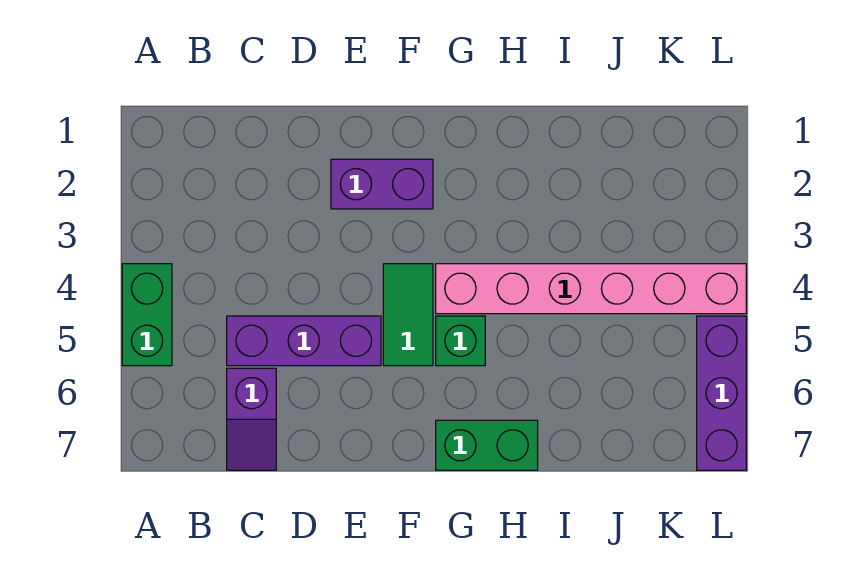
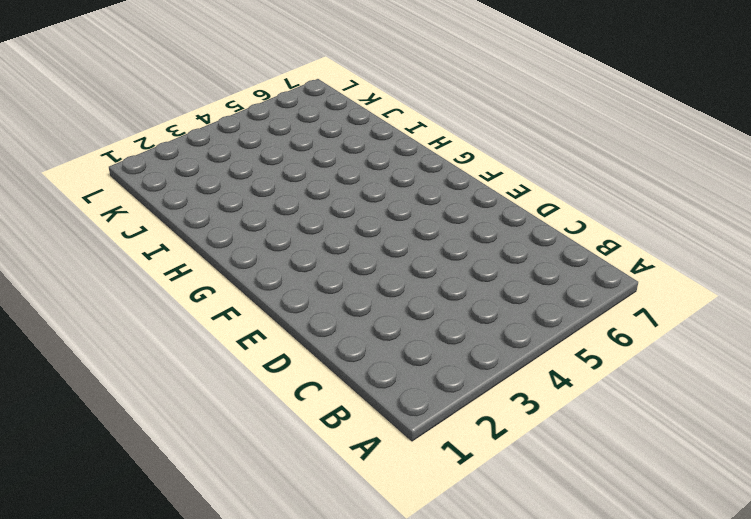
none -> green 1x2 brick [122,264,172,366]
none -> purple 1x3 brick [227,316,381,366]

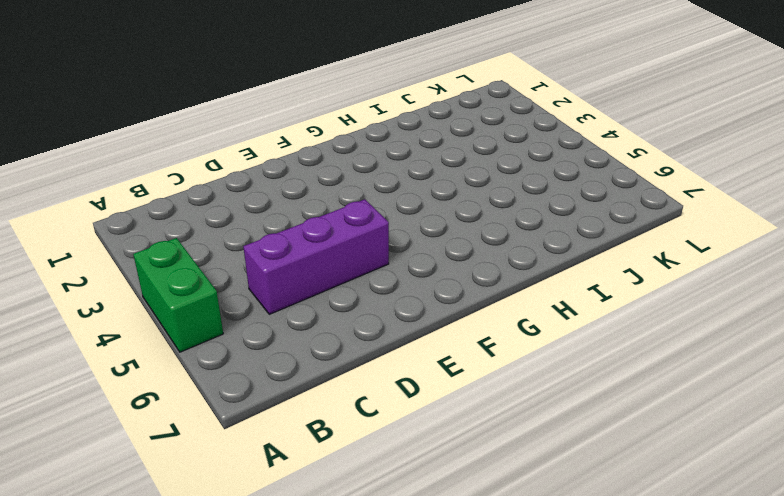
none -> purple 1x2 slope [227,368,276,470]
none -> purple 1x2 brick [331,159,433,209]

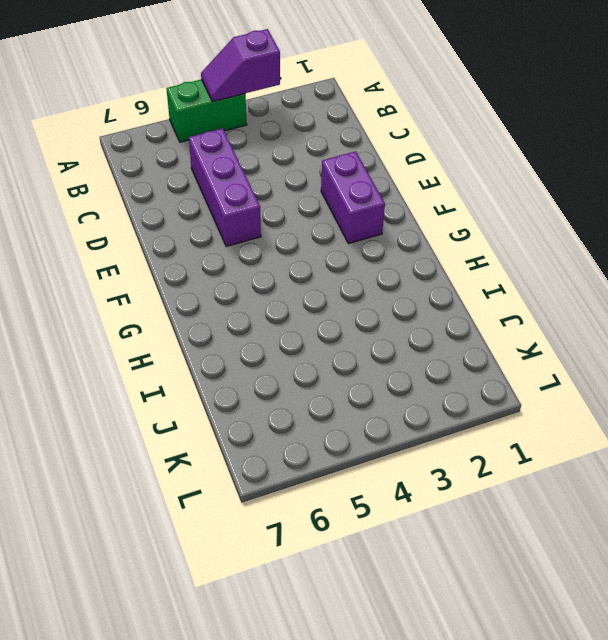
purple 1x2 slope [201,29,280,102] -> purple 1x2 slope moved to [227,368,276,470]
none -> green 1x2 tile [383,264,433,366]
none -> pink 1x6 brick [436,264,746,314]

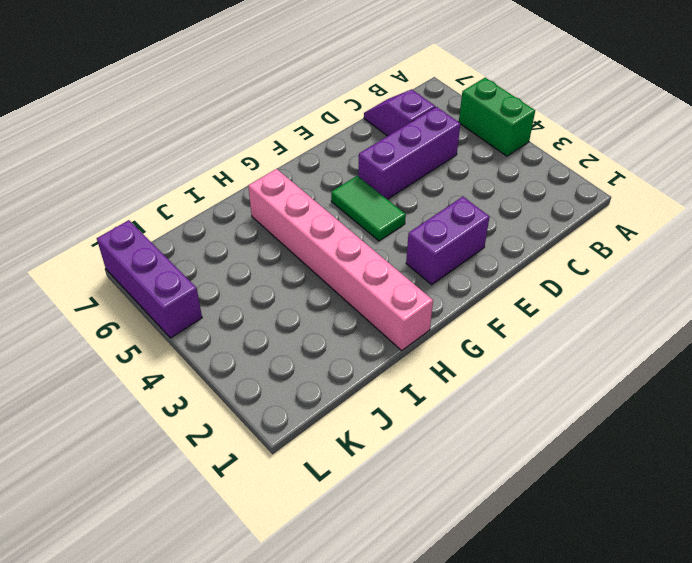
pink 1x6 brick [248,169,433,350] -> pink 1x6 brick turned to [436,264,746,314]
none -> green 1x1 brick [436,316,485,366]
none -> green 1x2 brick [436,420,538,470]

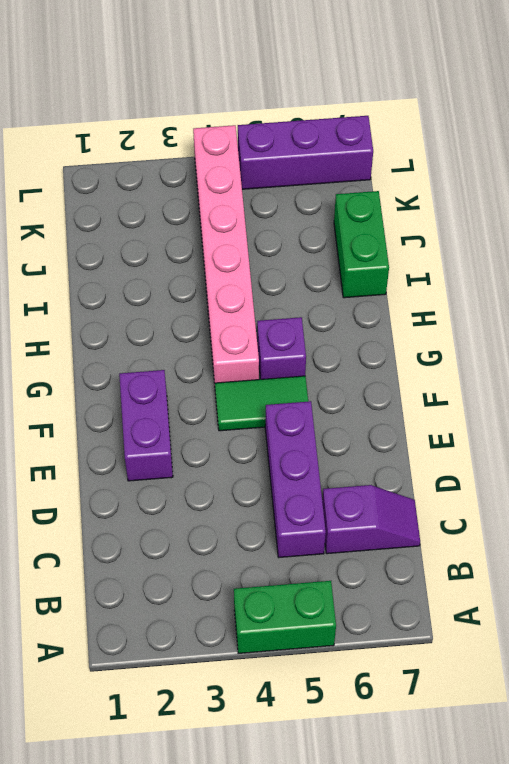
purple 1x1 brick [257,317,306,379] -> green 1x1 brick [436,316,485,366]
green 1x2 brick [334,191,389,298] -> green 1x2 brick moved to [436,420,538,470]

